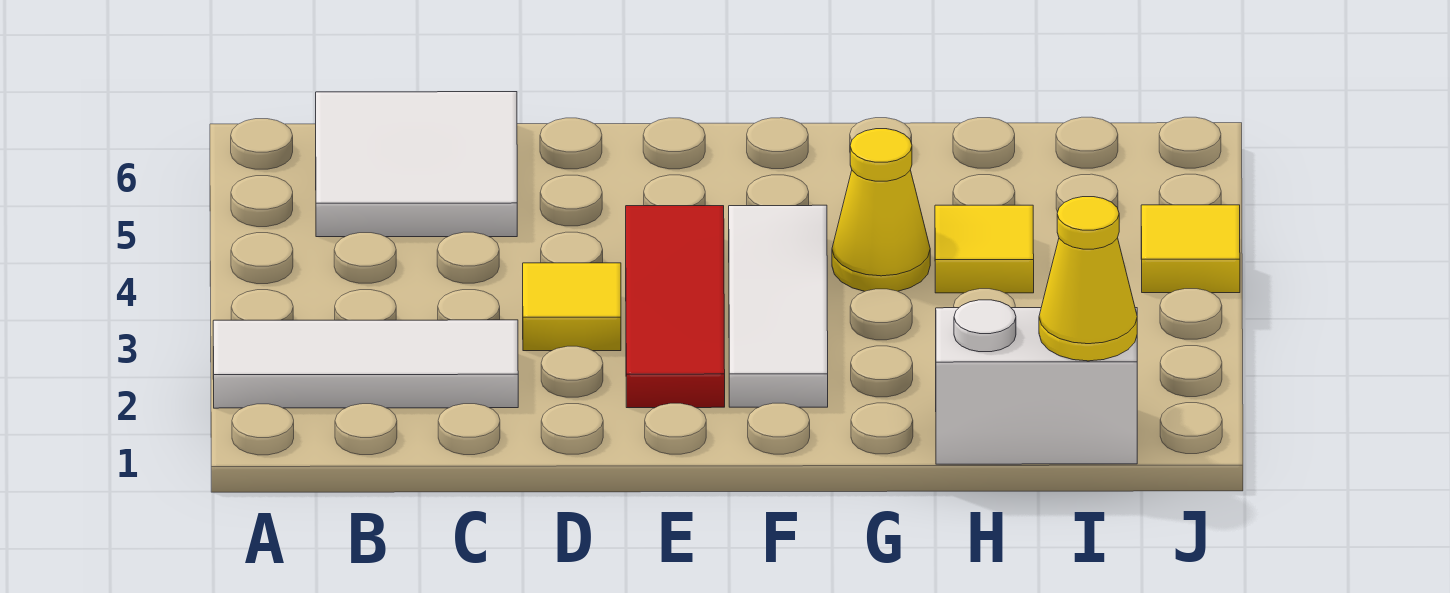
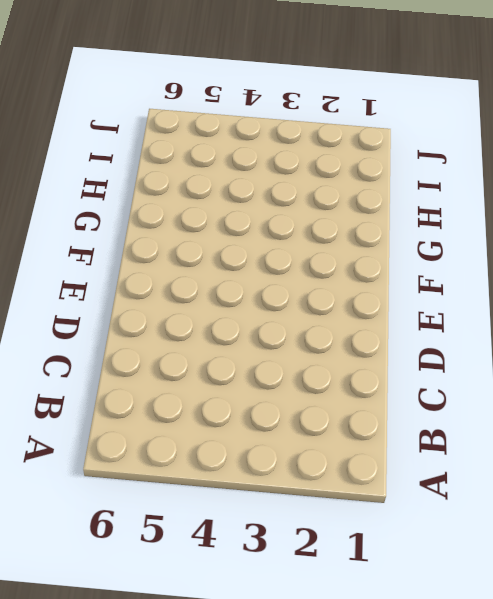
none -> white 1x3 tile [213,320,518,408]
none -> white 2x2 tile [316,92,517,237]

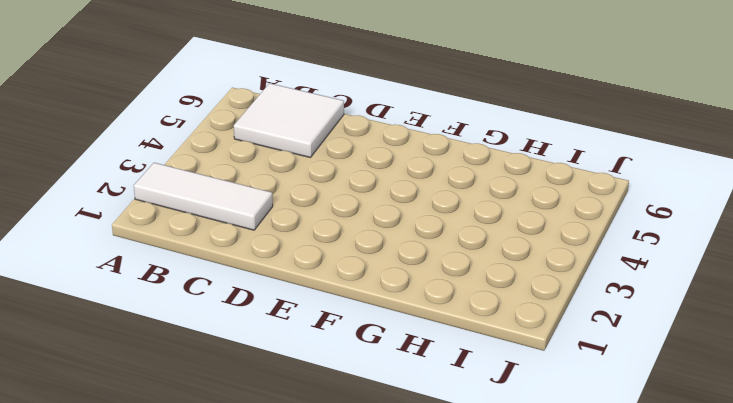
none -> yellow 1x1 tile [523,263,621,351]
none -> red 1x3 tile [626,206,725,408]

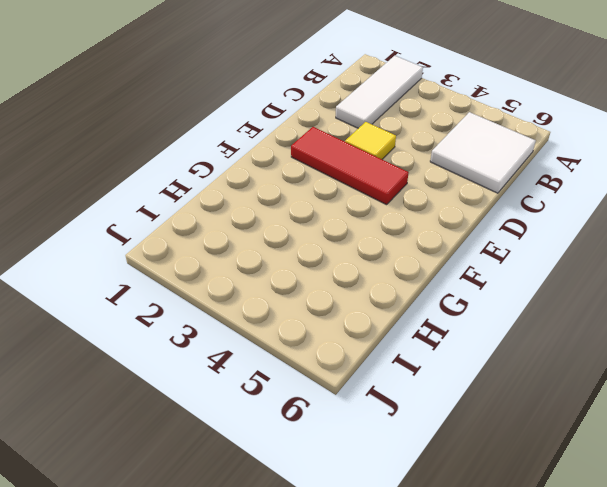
none -> white 1x3 tile [729,205,828,407]
none -> yellow 1x1 cone [832,129,930,291]

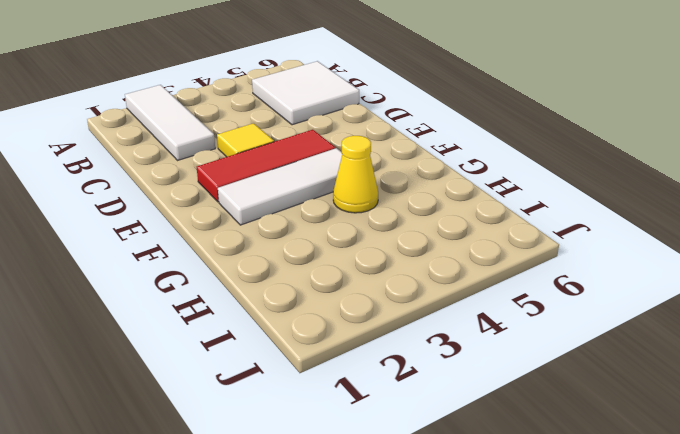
none -> white 1x2 brick [936,300,1137,464]
none -> yellow 1x1 tile [935,205,1034,293]

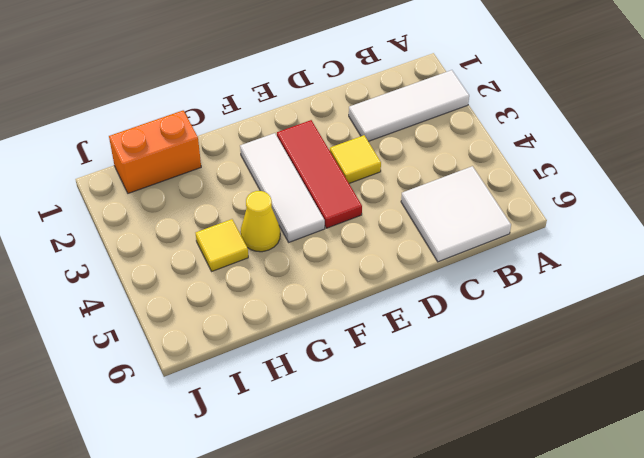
orange 1x2 brick [109,110,201,193] -> white 1x2 brick [936,300,1137,464]
none -> yellow 1x1 tile [1141,205,1240,293]
none -> yellow 1x1 cone [1039,197,1137,361]

